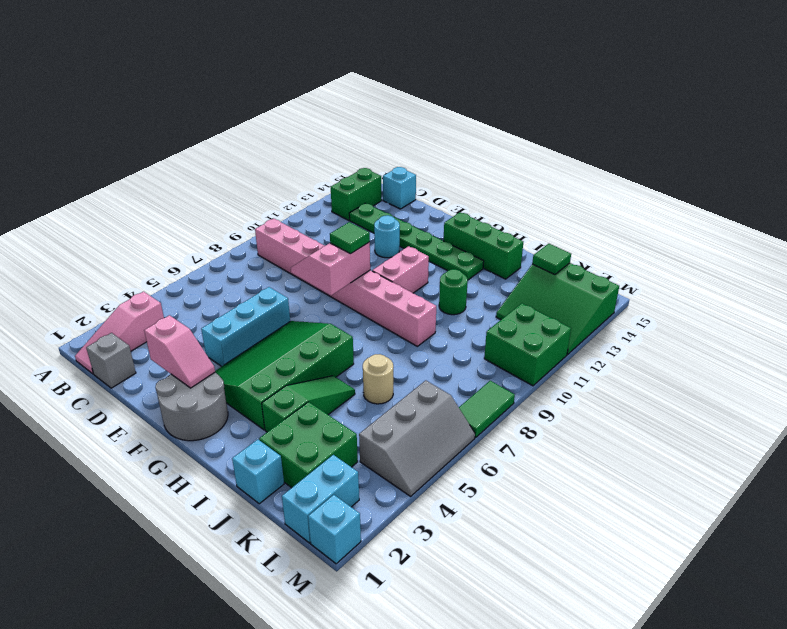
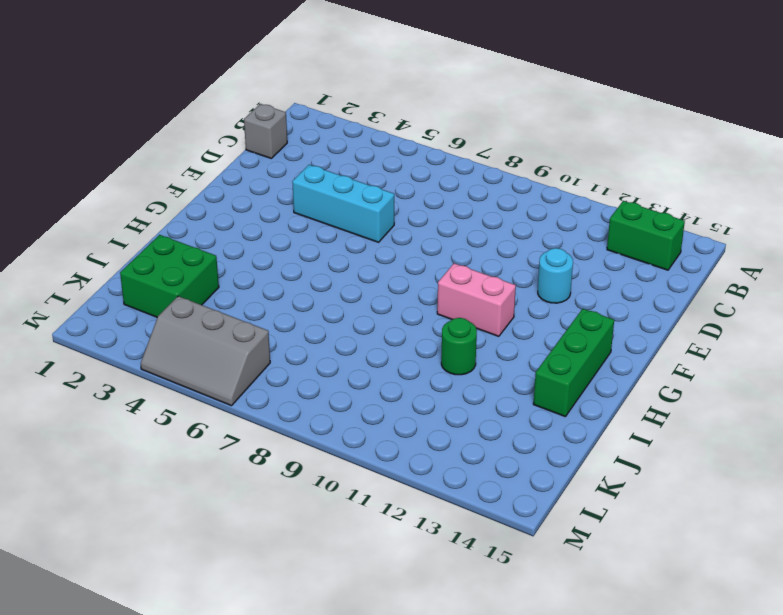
none -> pink 1x3 slope [75,292,164,374]
none -> pink 1x8 brick [255,219,436,346]
none -> green 1x6 plate [349,203,484,280]

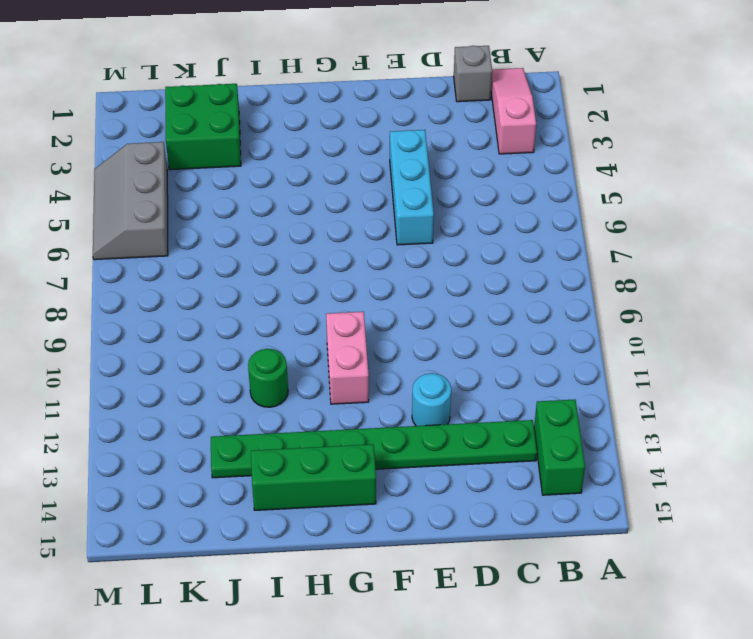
green 1x8 plate [211,420,537,478] -> green 1x6 plate [349,203,484,280]
none -> pink 1x8 brick [255,219,436,346]
none -> cyan 1x1 brick [383,167,416,209]
none -> grey 2x2 round brick [155,373,228,441]

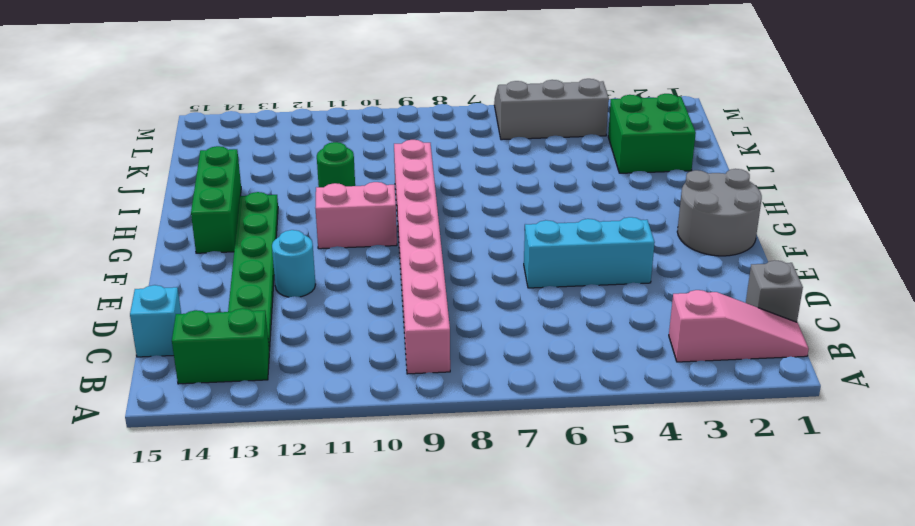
none -> green 3x4 slope [215,321,354,430]
none -> green 1x3 slope [262,376,355,432]
none -> cyan 1x1 brick [232,439,284,504]

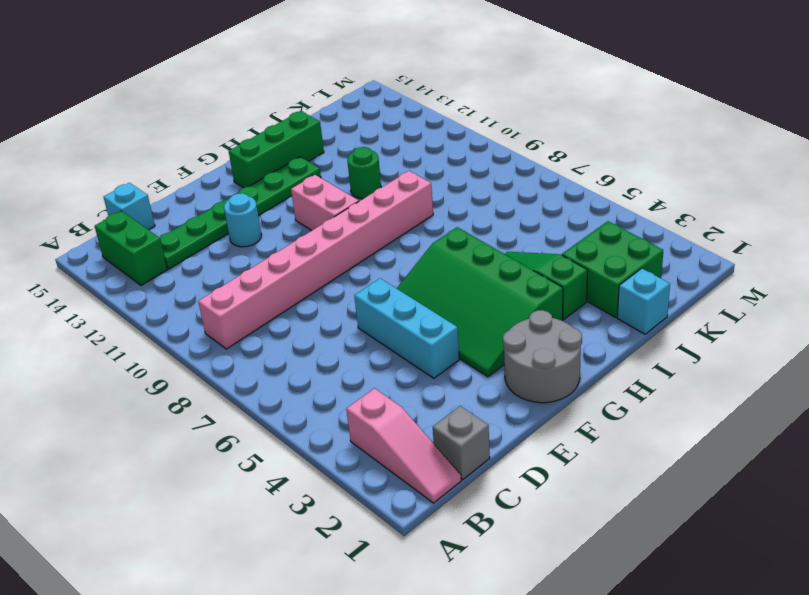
none -> tan 1x1 round brick [363,354,393,404]
none -> green 3x3 slope [496,263,619,354]
none -> cyan 1x2 brick [282,455,359,543]

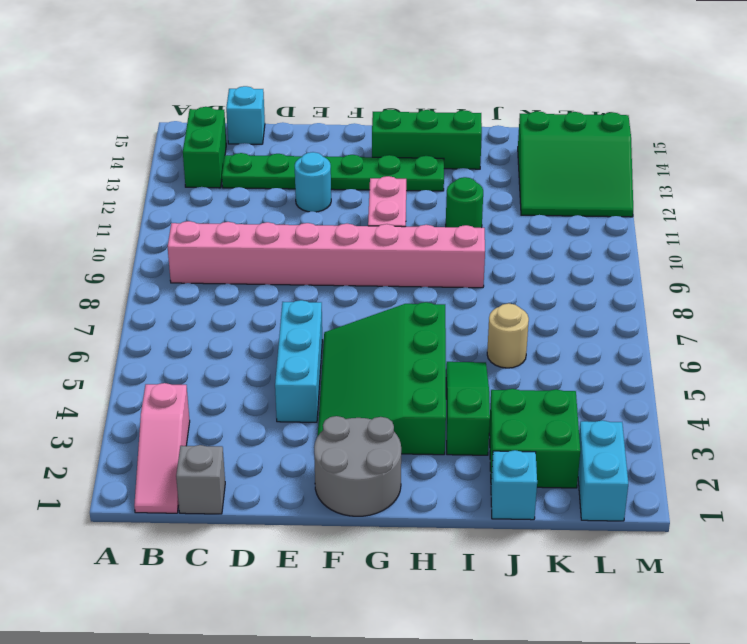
none -> grey 2x3 slope [359,380,475,496]
none -> green 2x2 brick [484,303,571,386]
none -> cyan 1x1 brick [308,495,361,564]

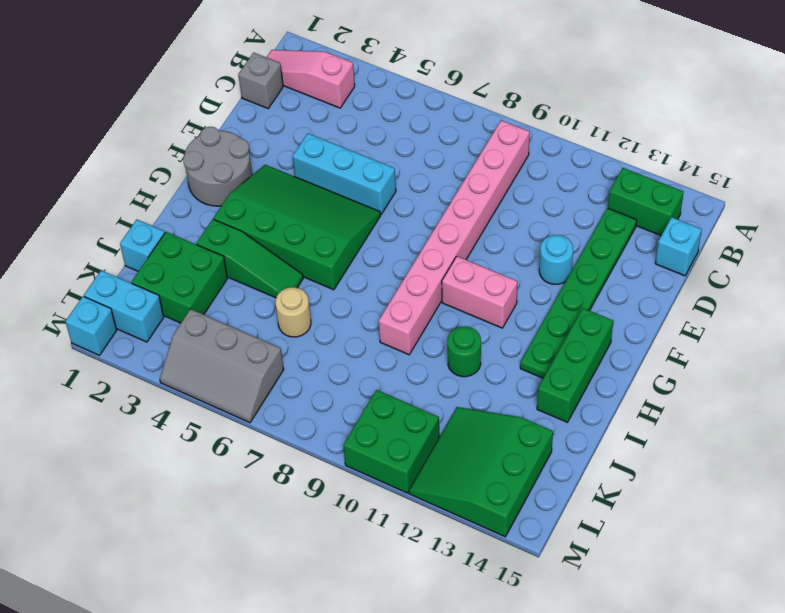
none -> green 1x2 tile [459,381,515,438]
none -> pink 1x2 slope [144,315,215,388]
none -> pink 2x2 slope [291,242,370,295]

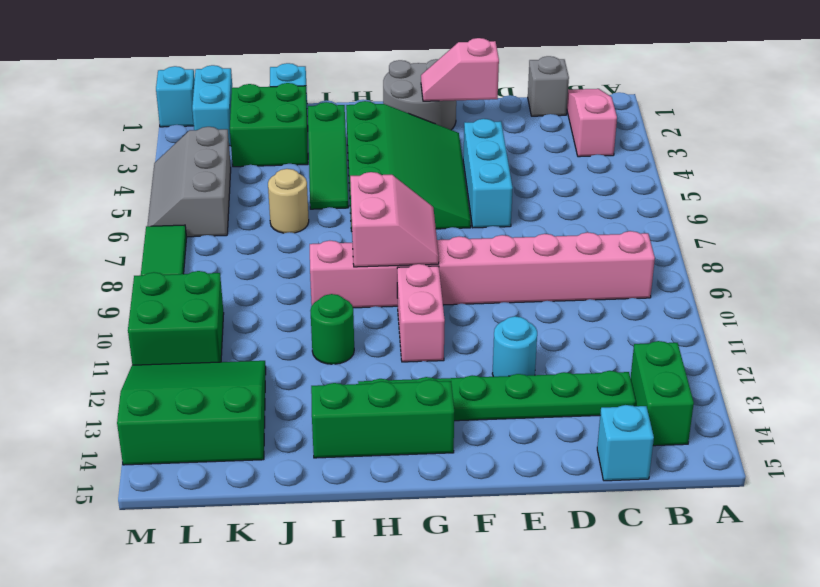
pink 2x2 slope [350,172,439,267] -> pink 2x2 slope moved to [291,242,370,295]
none -> green 1x1 tile [532,244,571,275]
none -> green 1x1 tile [330,222,370,254]

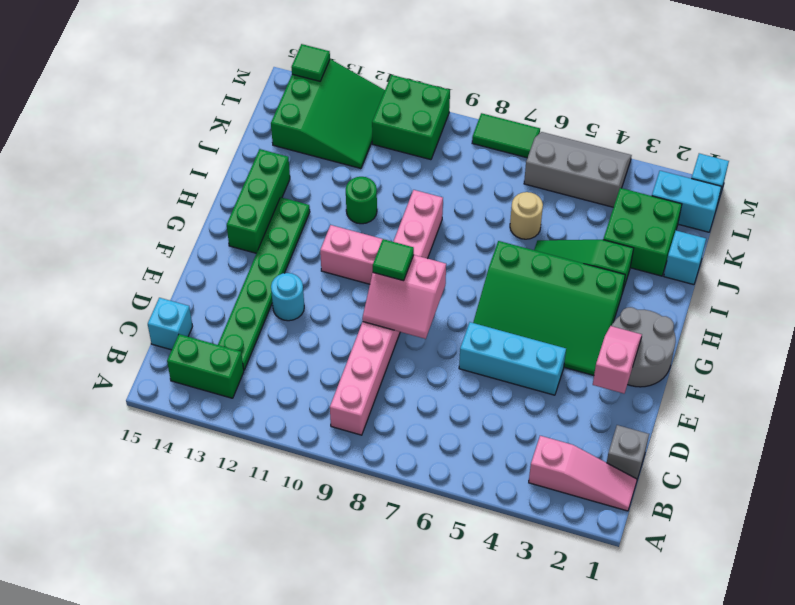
green 1x1 tile [291,44,330,81] -> green 1x1 tile moved to [532,244,571,275]

